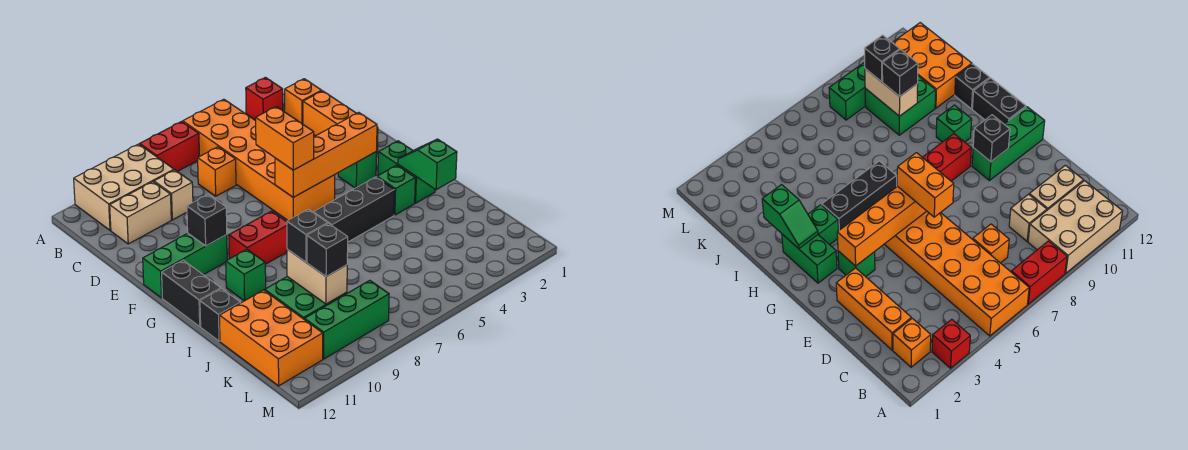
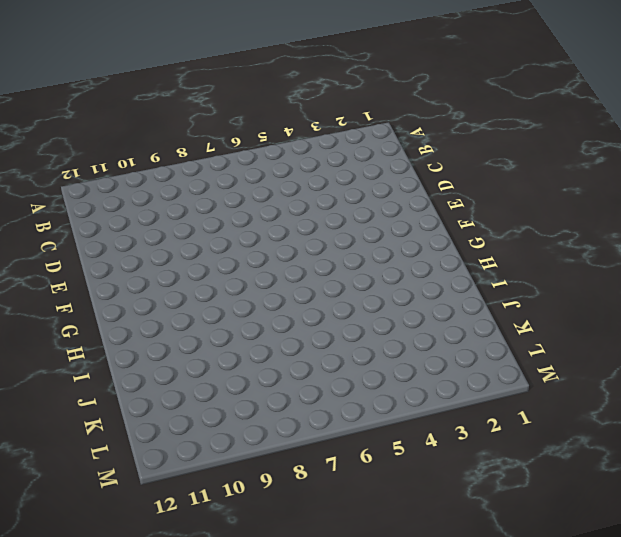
none -> red 1x1 brick [246,77,283,120]
none -> orange 2x6 brick [183,99,335,220]
none -> red 1x2 brick [140,121,199,171]

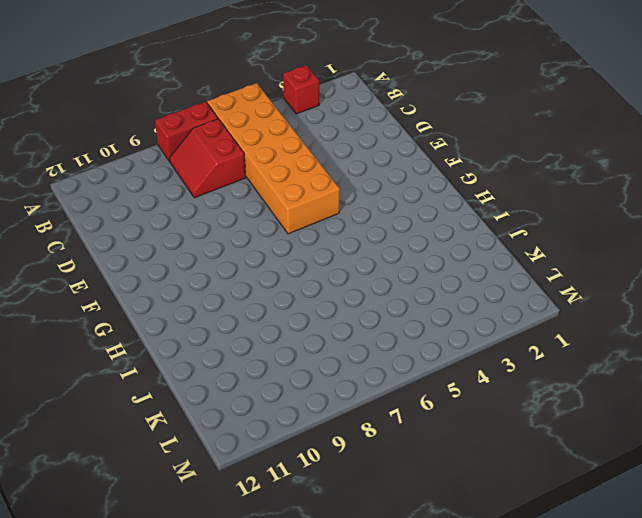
red 2x2 slope [169,119,246,198] -> orange 1x1 brick [198,147,236,196]
none -> tan 2x3 brick [74,144,174,230]
none -> orange 1x1 brick [285,79,322,124]
none -> orange 1x3 brick [303,91,378,154]

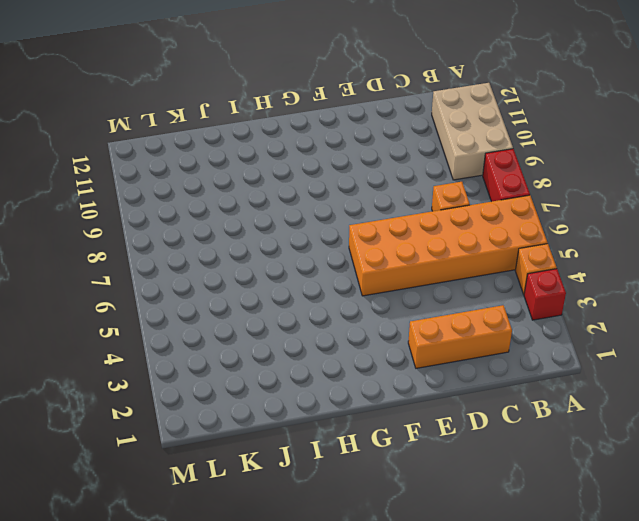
orange 1x1 brick [515,244,557,294] -> orange 1x1 brick moved to [285,79,322,124]
none -> tan 1x1 brick [154,170,193,220]
none -> tan 1x2 brick [110,182,171,244]
none -> green 1x1 brick [338,152,377,188]

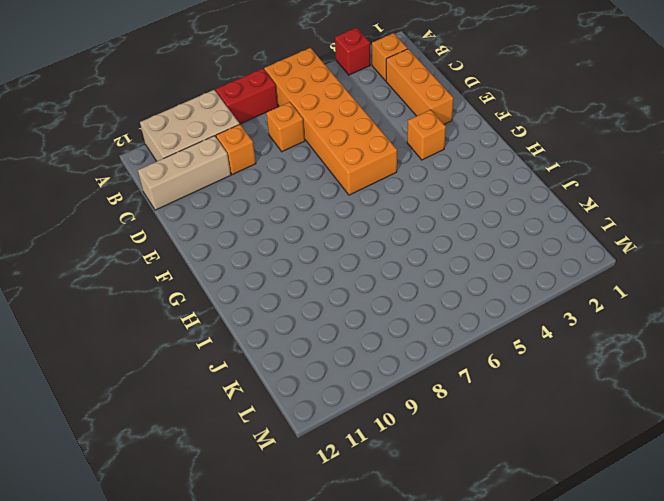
orange 1x1 brick [216,124,256,175] -> tan 1x1 brick [154,170,193,220]
tan 1x3 brick [138,136,231,210] -> tan 1x2 brick [110,182,171,244]
orange 1x1 brick [407,110,446,160] -> green 1x1 brick [338,152,377,188]
none -> green 1x3 brick [143,233,227,298]
none -> green 1x2 brick [378,141,435,203]
none -> red 1x2 brick [229,211,287,264]

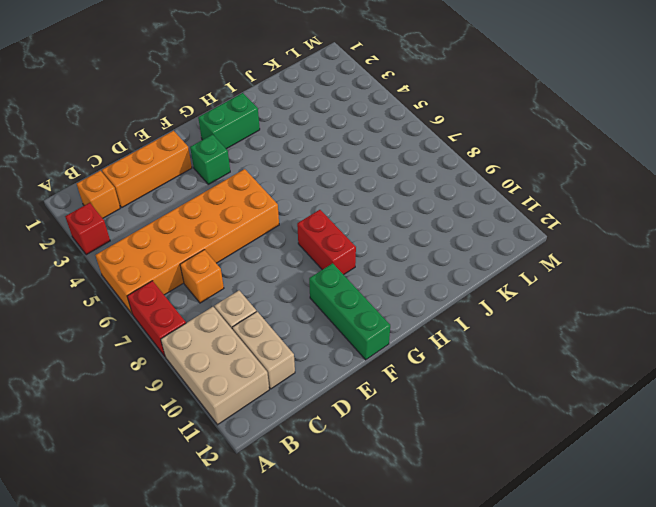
none -> black 1x2 brick [162,260,221,327]
none -> green 1x1 brick [377,165,415,215]
none -> black 1x3 brick [313,177,395,242]

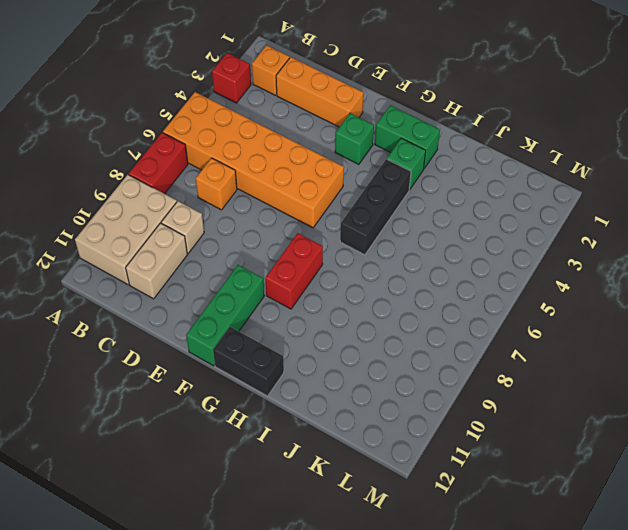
none -> green 1x1 brick [226,249,266,301]
none -> black 1x1 brick [200,289,240,341]
none -> green 2x2 brick [265,277,347,320]

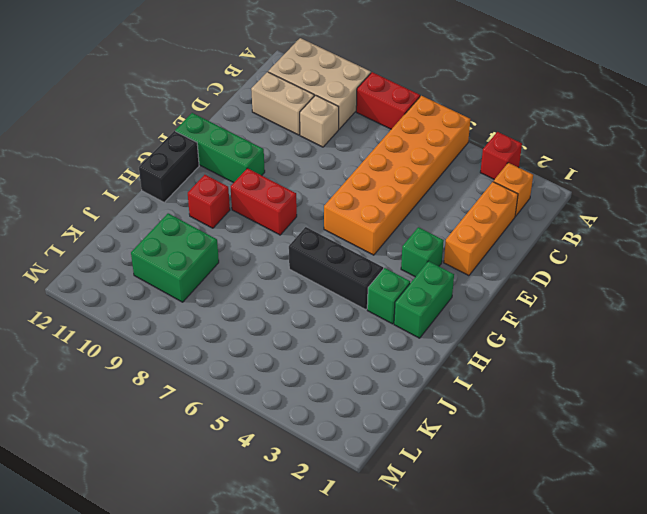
red 1x1 brick [188,175,230,228] -> green 1x1 brick [226,249,266,301]
none -> orange 1x1 brick [198,147,236,196]
none -> black 1x1 brick [200,289,240,341]
none -> orange 2x3 brick [220,290,323,386]

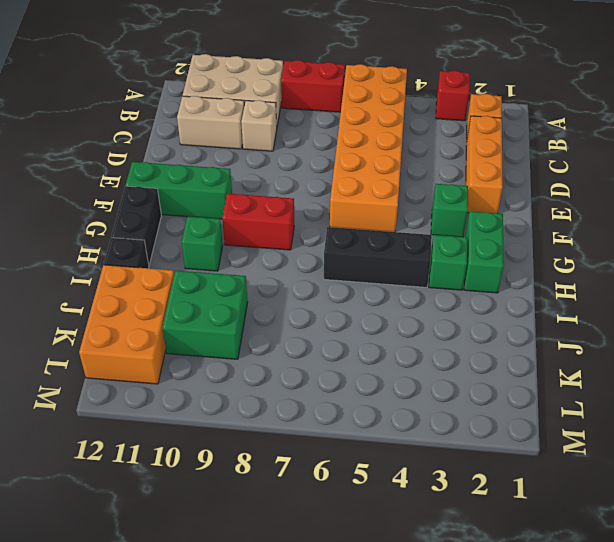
none -> orange 1x1 brick [198,147,236,196]
none -> green 1x3 brick [305,280,389,359]
none -> orange 1x4 brick [275,112,377,197]

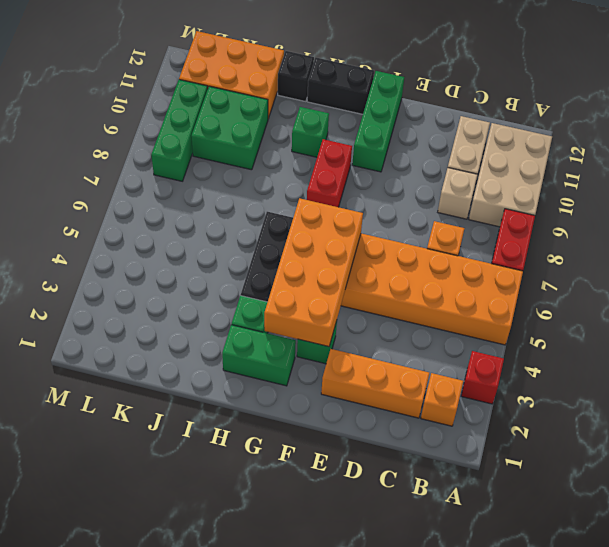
orange 2x4 brick [264,198,363,347] -> orange 1x4 brick [275,112,377,197]
none -> black 1x1 brick [187,195,227,246]
none -> green 1x2 slope [398,139,457,190]
none -> tan 1x2 brick [287,249,347,304]

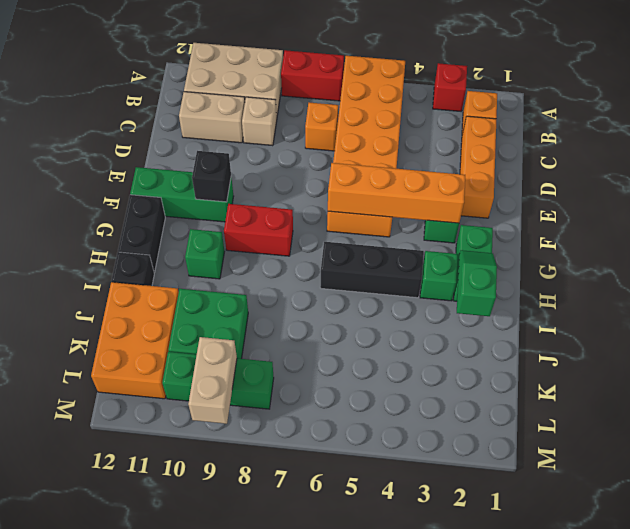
tan 1x2 brick [188,337,237,424] -> tan 1x2 brick moved to [287,249,347,304]
none -> orange 1x2 brick [255,107,314,170]
none -> black 1x1 brick [287,209,327,262]
none -> black 1x1 brick [307,223,348,277]

